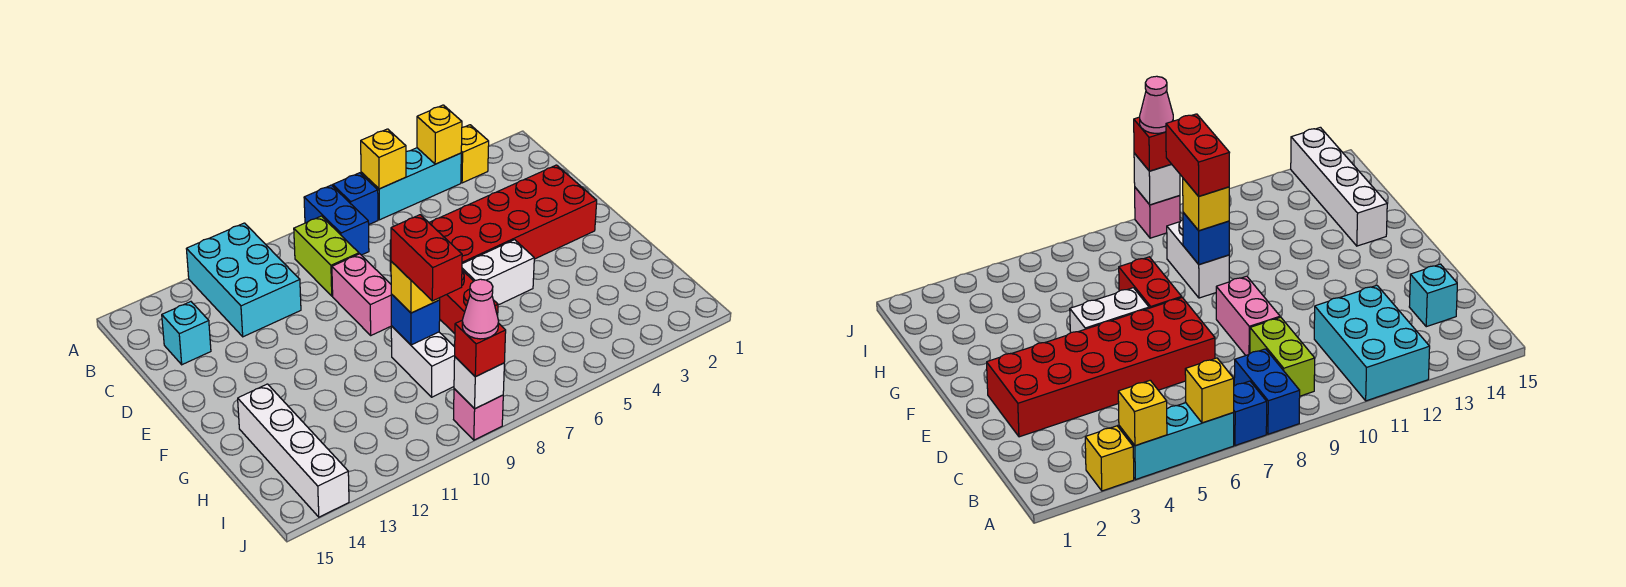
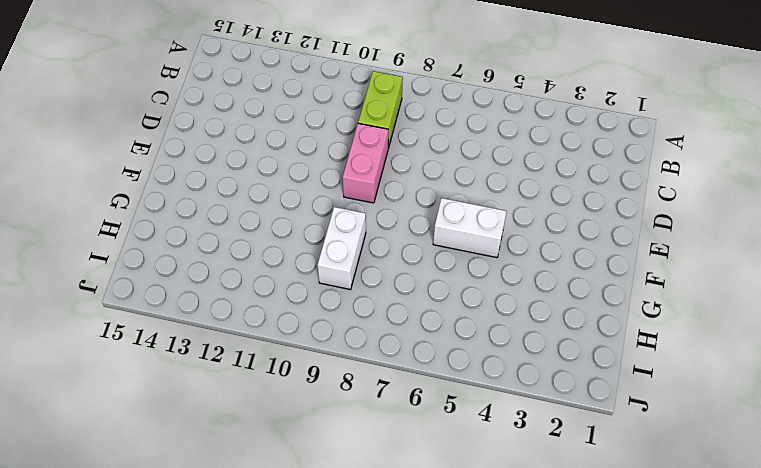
none -> yellow 1x1 brick [461,125,489,183]
none -> cyan 1x3 brick [361,148,461,220]
none -> blue 1x1 brick [333,173,378,224]

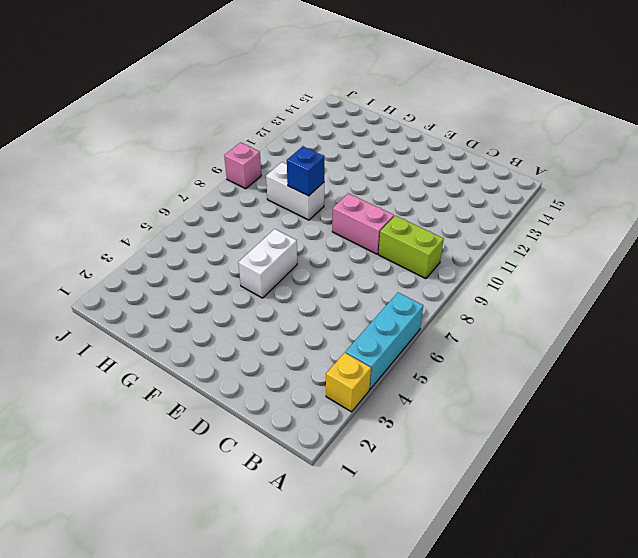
none -> blue 1x1 brick [333,173,378,224]
none -> blue 1x2 brick [304,185,369,255]
none -> cyan 2x3 brick [187,223,301,337]

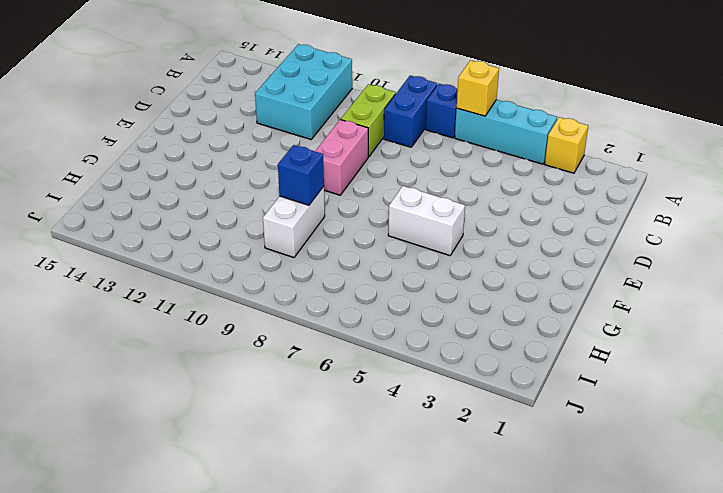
none -> cyan 1x1 brick [162,302,211,365]
none -> red 2x6 brick [390,165,597,271]
none -> red 1x2 brick [440,270,498,334]

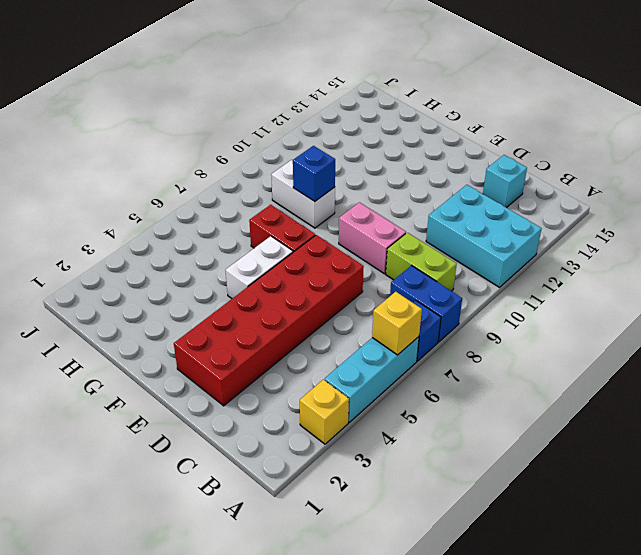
none -> white 1x4 brick [238,384,349,517]
none -> pink 1x1 brick [454,389,503,440]
none -> yellow 1x1 brick [417,105,462,164]

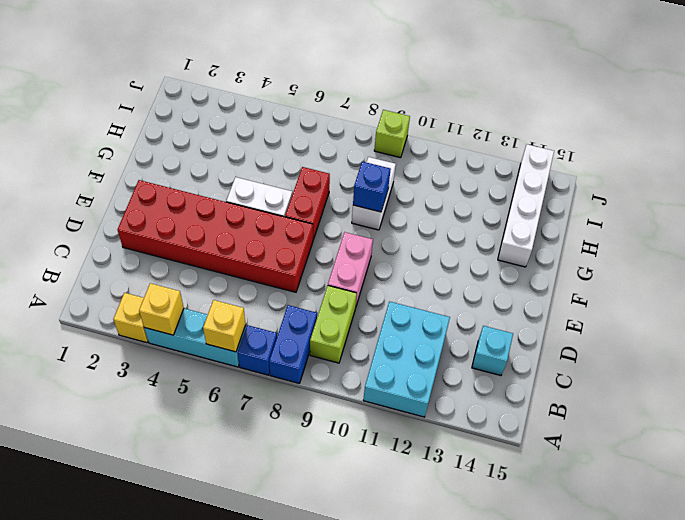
lime 1x1 brick [374,110,410,158] -> pink 1x1 brick [454,389,503,440]
none -> white 1x1 brick [454,357,504,409]
none -> yellow 1x1 brick [391,261,440,313]
none -> red 1x1 brick [455,321,506,377]

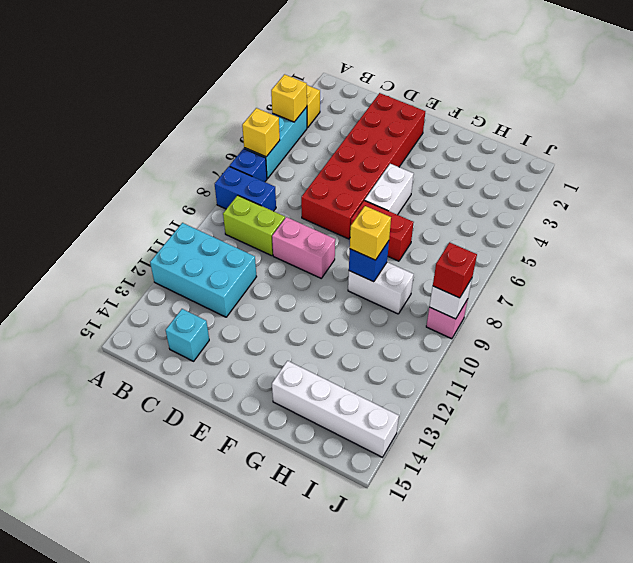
none -> red 1x2 brick [391,215,462,301]
none -> pink 1x1 cone [462,279,499,339]

